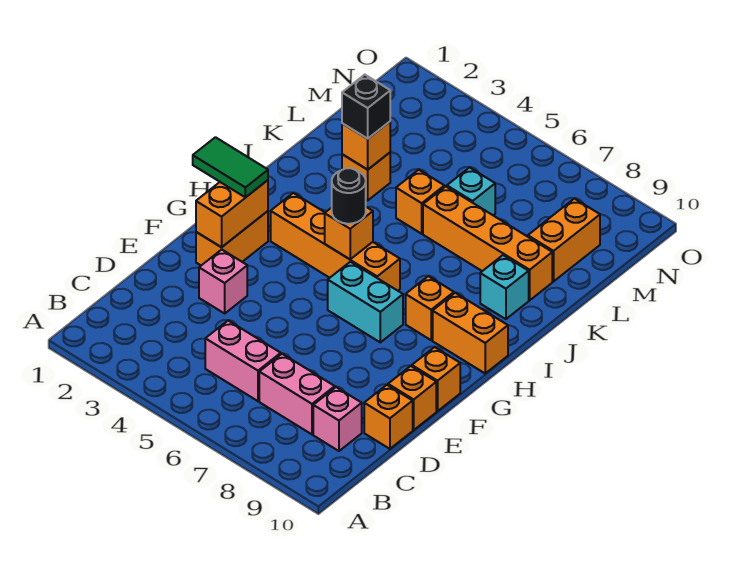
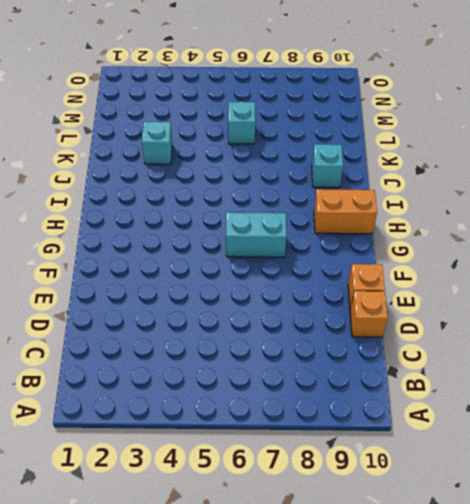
cyan 1x1 brick [142,121,172,164] -> orange 1x1 brick [342,153,390,200]
none -> pink 1x2 brick [205,321,281,401]
none -> pink 1x2 brick [259,354,335,434]
none -> pink 1x1 brick [313,387,362,451]

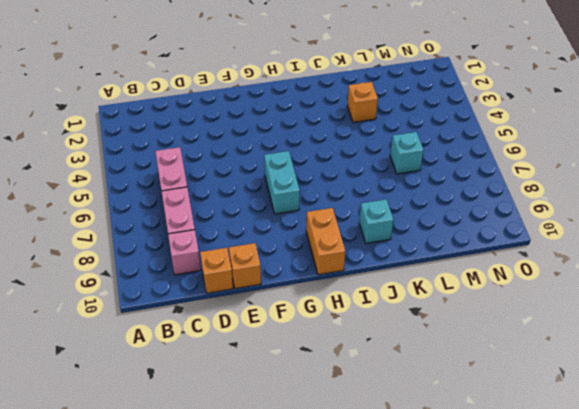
none -> pink 1x1 brick [199,250,247,313]
none -> orange 1x2 brick [196,211,268,265]
none -> orange 1x1 brick [412,347,460,411]

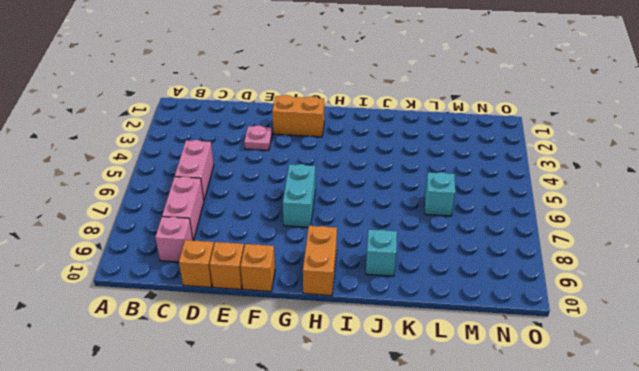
pink 1x1 plate [244,125,272,150] -> pink 1x1 brick [199,250,247,313]
none -> orange 1x4 brick [271,193,400,291]
none -> orange 1x1 brick [406,276,454,340]
none -> orange 1x1 brick [342,153,390,200]

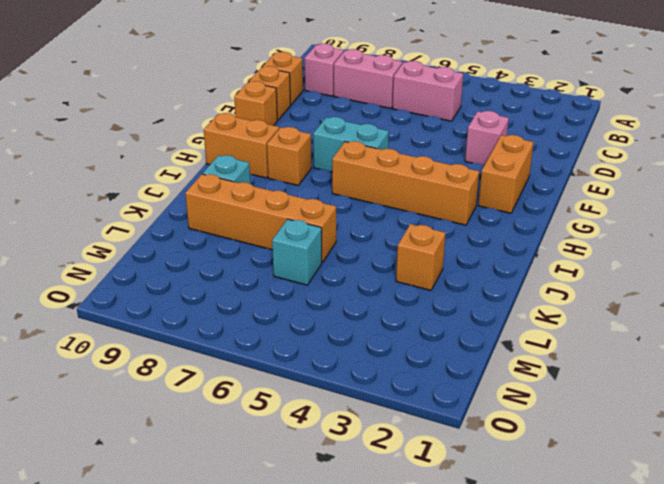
none -> orange 1x1 brick [396,170,444,234]
none -> orange 1x2 brick [528,199,600,281]
none -> orange 1x2 brick [196,180,268,247]

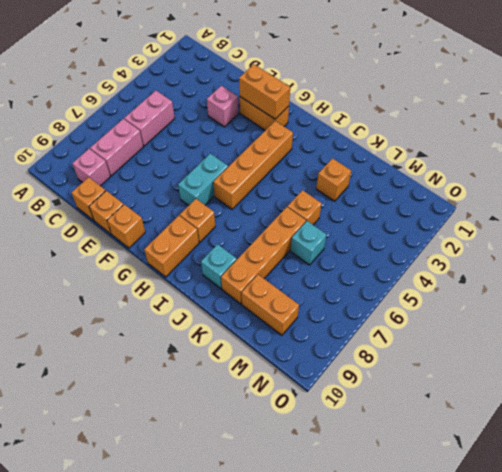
none -> orange 1x1 brick [325,207,373,259]
none -> orange 1x1 brick [342,122,390,170]
none -> green 1x2 tile [193,137,268,197]

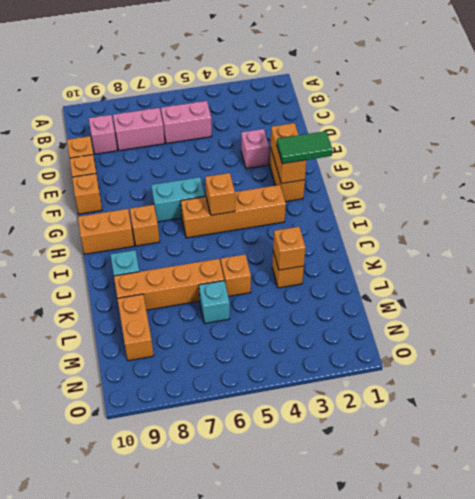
none -> black 1x1 round brick [332,168,366,224]
none -> black 1x1 brick [342,75,390,139]

